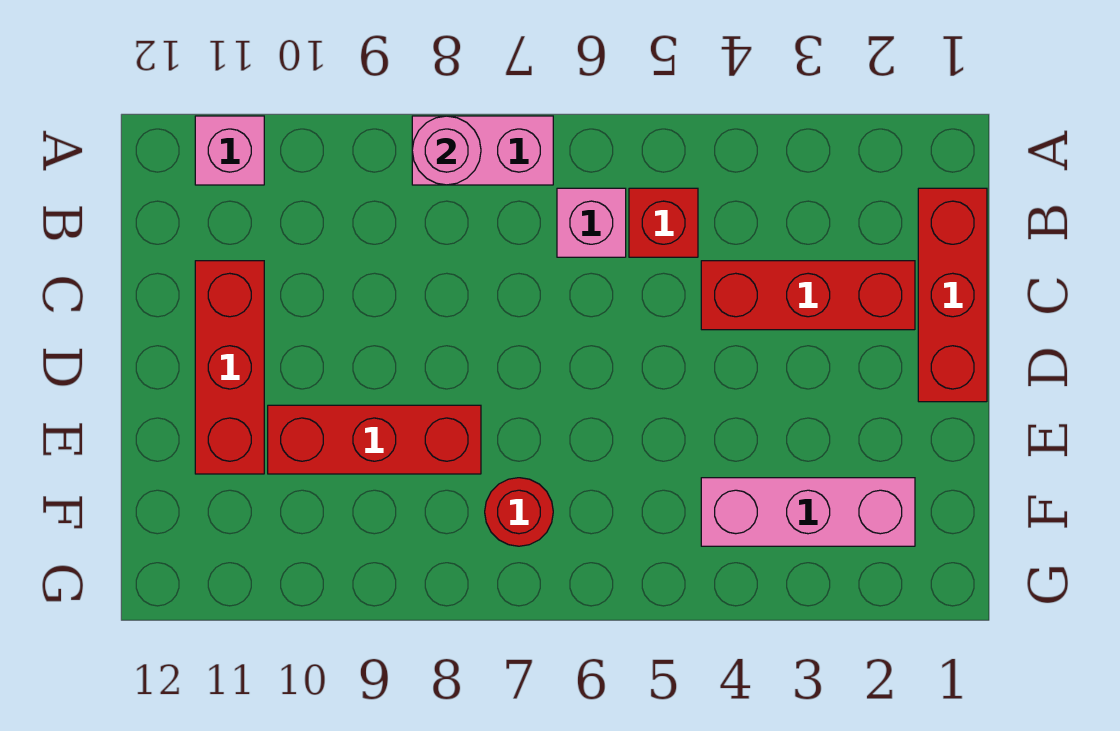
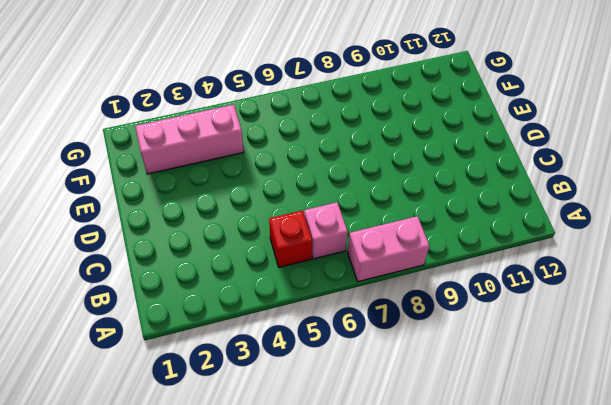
none -> pink 1x1 brick [195,116,264,185]
none -> red 1x3 brick [918,188,987,402]

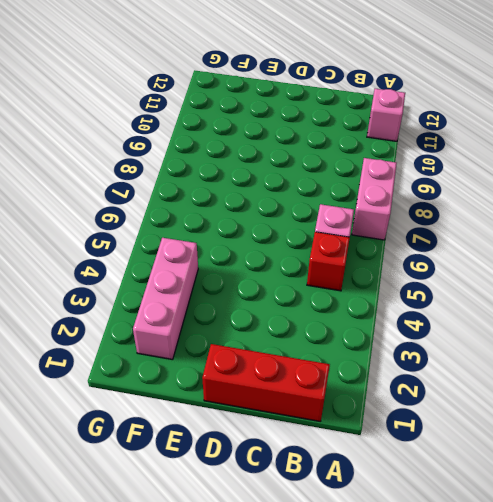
none -> red 1x3 brick [701,261,915,330]
none -> red 1x3 brick [195,261,264,474]

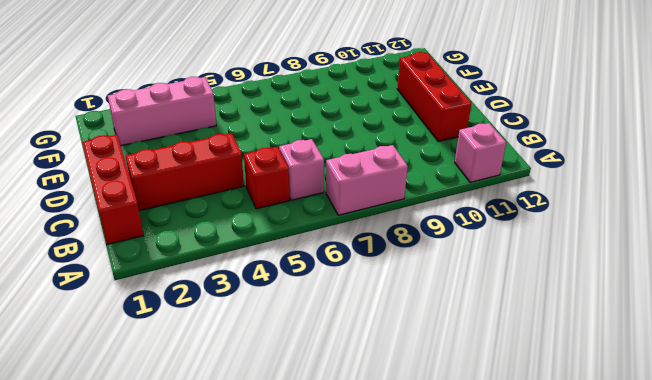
none -> red 1x3 brick [268,405,481,474]
none -> red 1x1 round brick [485,478,553,546]

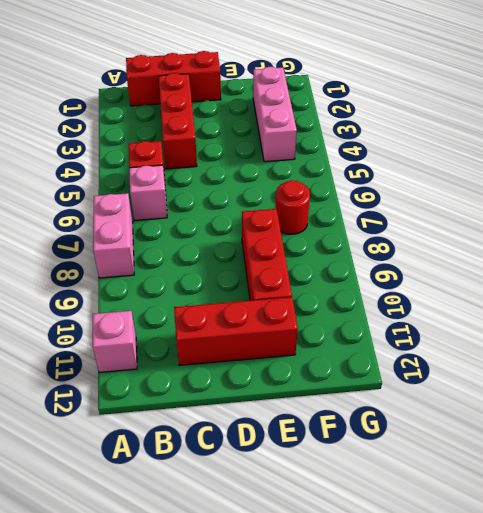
none -> pink 1x1 round brick [412,116,481,185]

